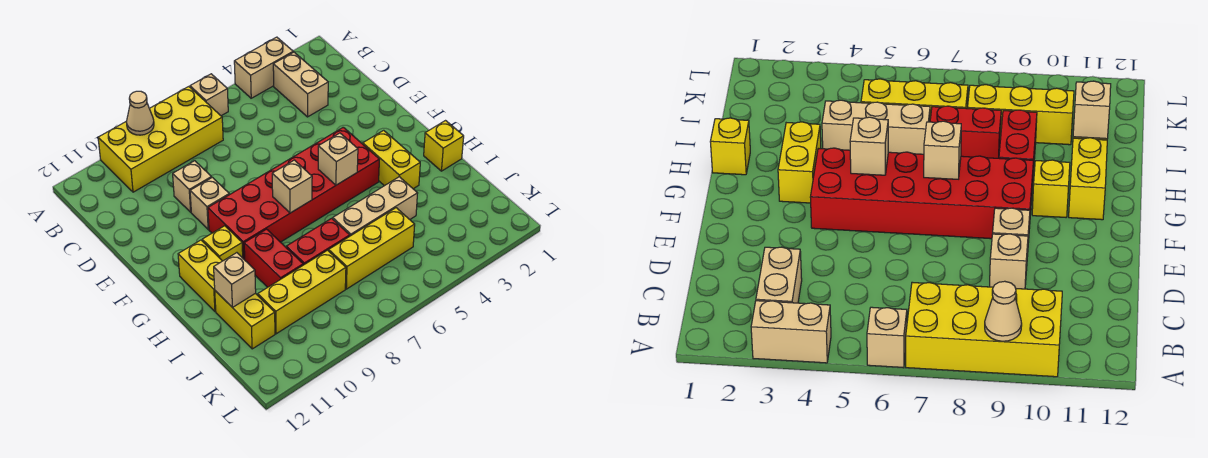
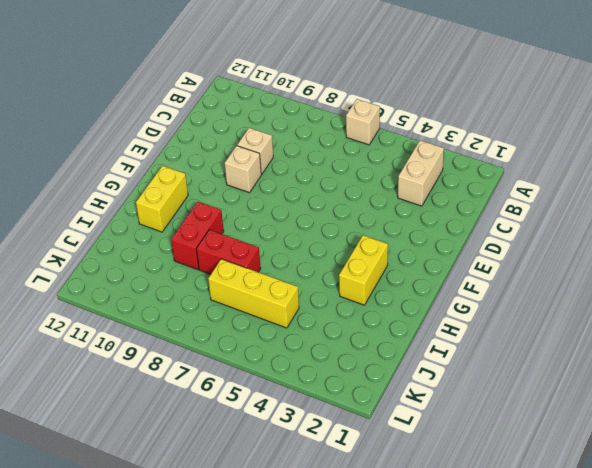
none -> tan 1x2 brick [234,37,293,98]
none -> yellow 2x4 brick [98,87,223,192]
none -> red 2x6 brick [208,127,379,260]

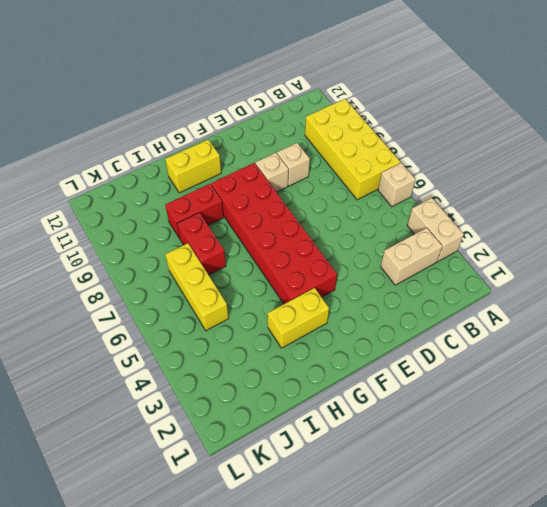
none -> yellow 1x1 brick [202,226,243,261]
none -> yellow 1x1 brick [424,121,464,171]
none -> tan 1x3 brick [333,177,418,236]

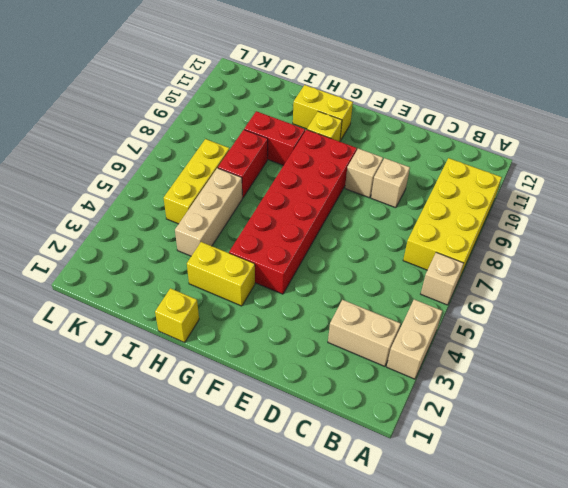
none -> yellow 1x2 brick [215,291,275,349]
none -> yellow 1x3 brick [258,250,346,334]
none -> tan 1x1 cone [126,91,154,135]

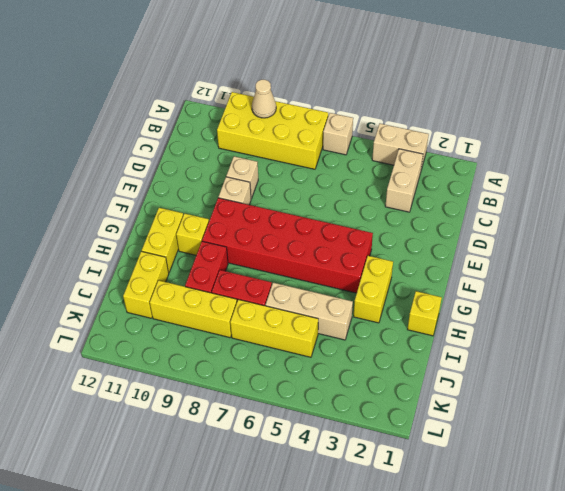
none -> tan 1x1 brick [318,133,358,185]
none -> tan 1x1 brick [272,160,312,213]
none -> tan 1x1 brick [214,253,256,308]

